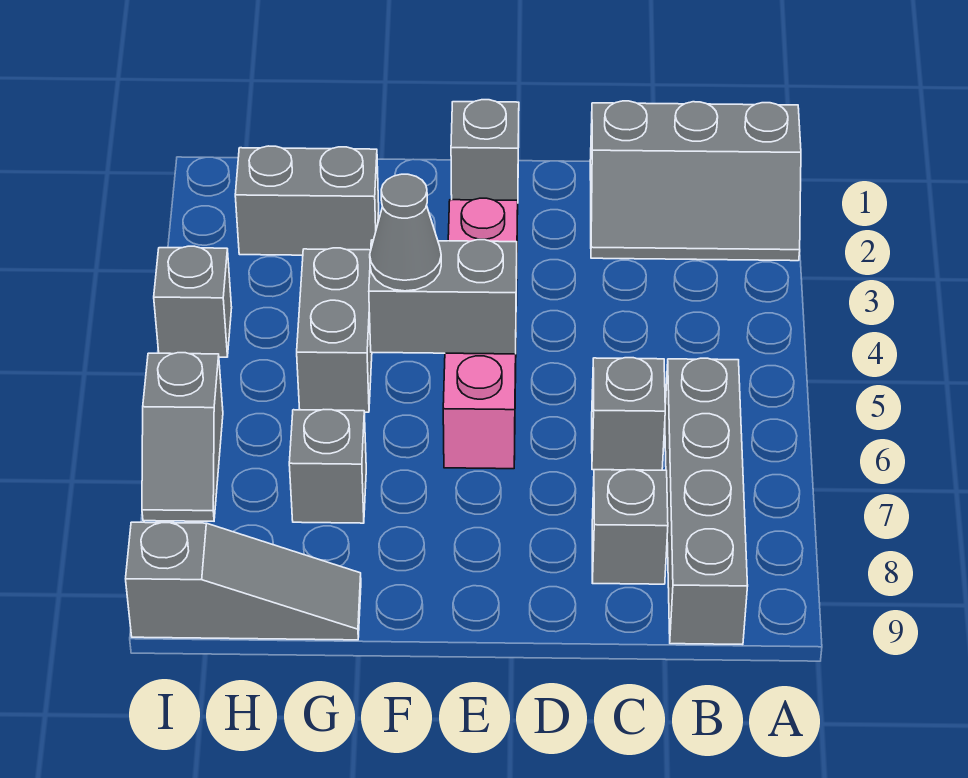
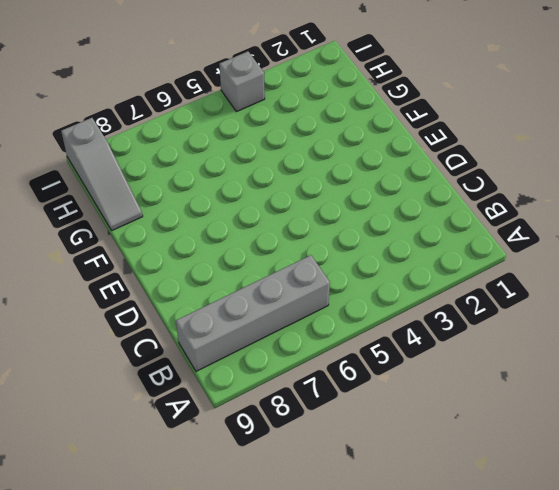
none -> grey 2x3 slope [590,101,801,261]
none -> grey 1x1 brick [592,358,665,470]
none -> grey 1x1 brick [592,470,668,584]

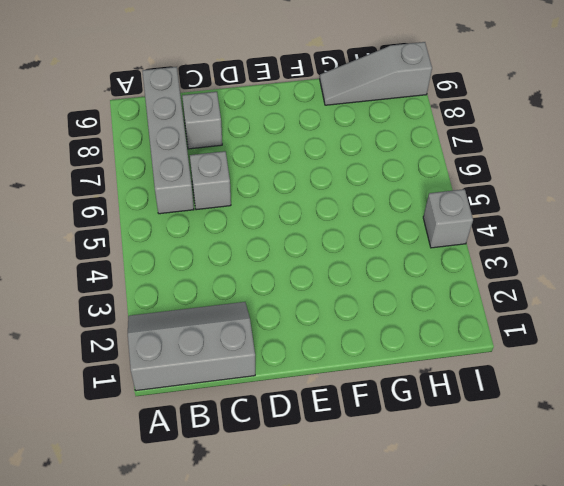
none -> grey 1x1 brick [451,100,519,201]
none -> pink 1x4 brick [443,198,518,469]
none -> grey 1x2 brick [235,146,379,255]

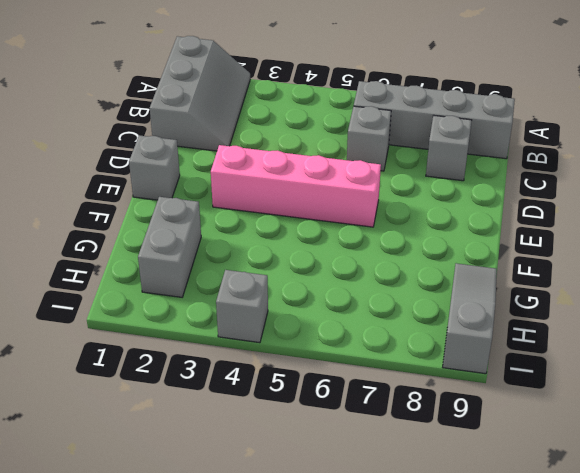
none -> grey 1x2 brick [297,248,372,412]
none -> grey 1x1 brick [289,410,366,523]
none -> grey 1x2 slope [142,353,223,521]

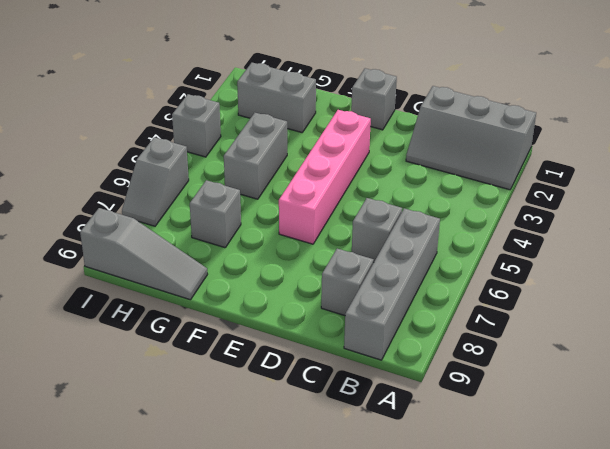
none -> grey 1x2 brick [369,240,517,354]
none -> grey 1x1 cone [370,174,441,291]

